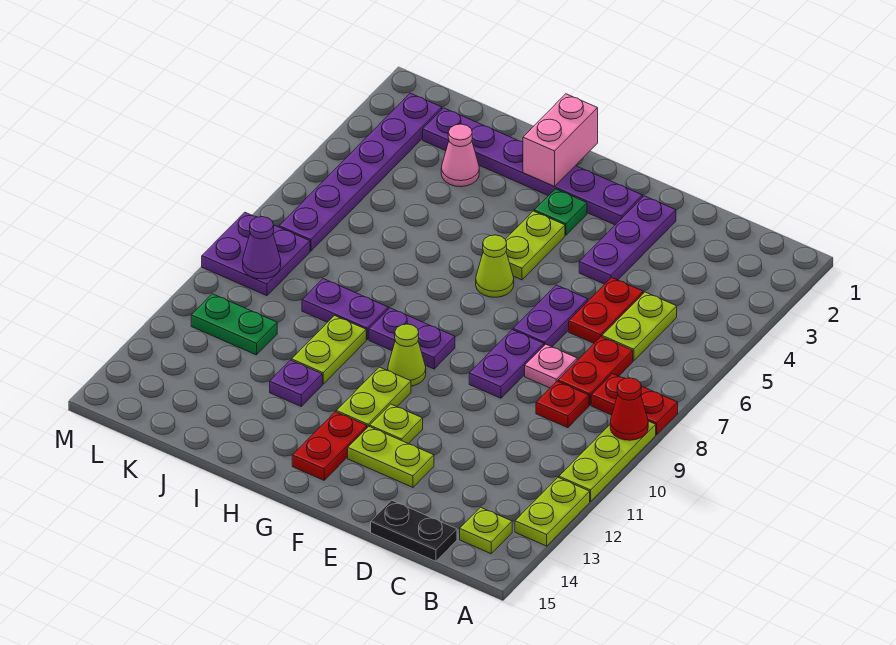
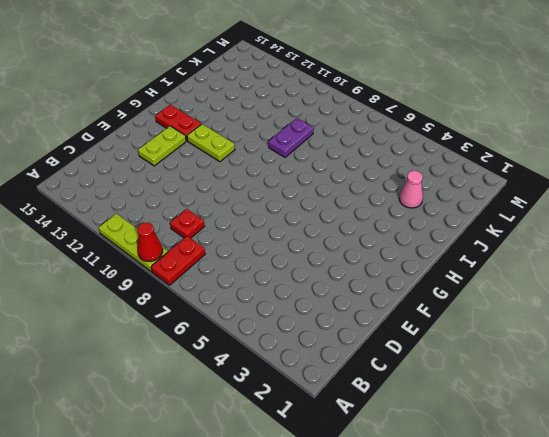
none -> lime 1x2 plate [515,478,590,546]
none -> lime 1x1 plate [460,507,512,554]
none -> lime 1x2 plate [602,292,677,361]
none -> red 1x2 plate [558,337,633,405]

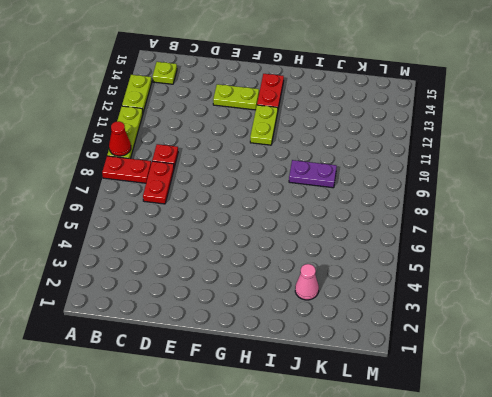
none -> lime 1x2 plate [602,292,677,361]
none -> black 1x2 plate [371,500,457,561]
none -> red 1x2 plate [569,277,643,343]
none -> pink 1x1 plate [525,344,577,388]

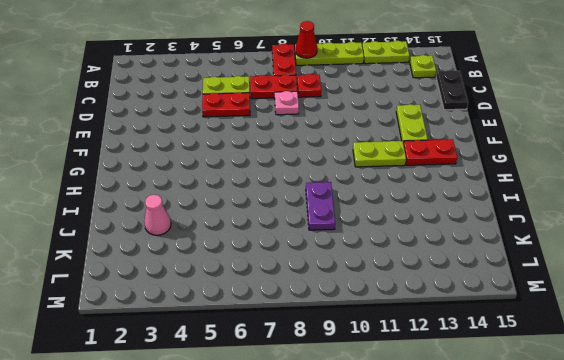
none -> purple 1x3 plate [579,196,676,284]
none -> purple 1x2 plate [513,285,588,347]
none -> purple 1x2 plate [469,330,544,398]
none -> purple 1x6 plate [423,108,643,225]

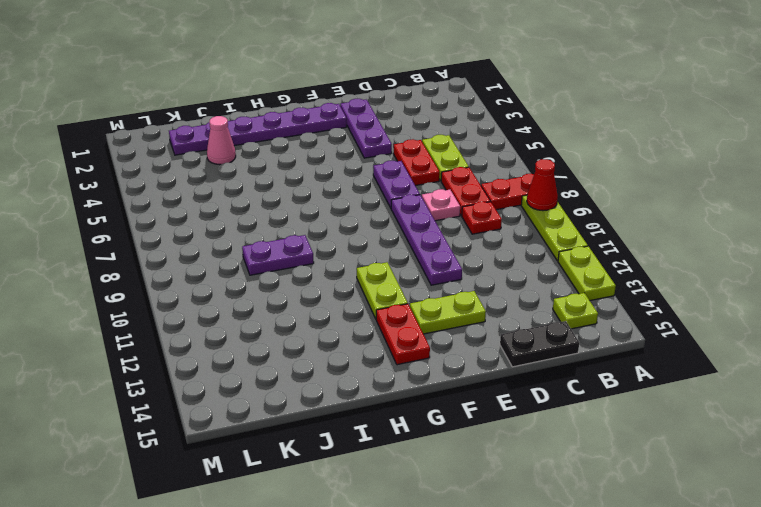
purple 1x4 plate [391,195,462,285] -> purple 1x2 plate [469,330,544,398]
none -> lime 1x1 plate [370,404,423,444]
none -> green 1x1 plate [534,189,587,235]
none -> lime 1x2 plate [505,211,565,280]
none -> lime 1x1 cone [476,235,514,297]

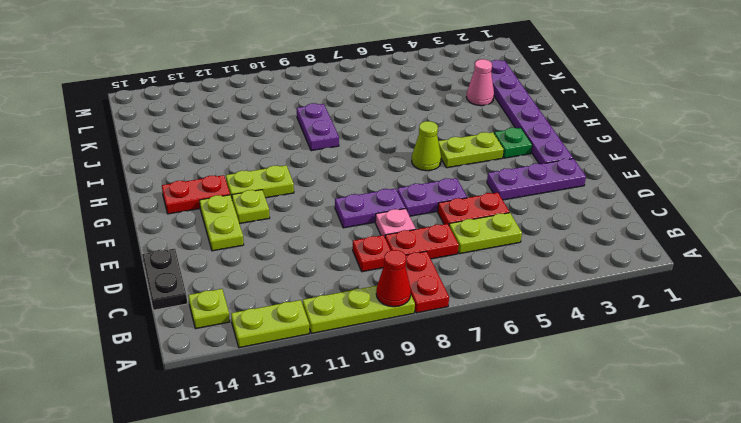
none -> purple 1x2 plate [369,308,455,369]
none -> lime 1x1 cone [388,324,426,386]
none -> lime 1x2 plate [292,316,366,384]
none -> purple 1x1 plate [270,360,322,406]

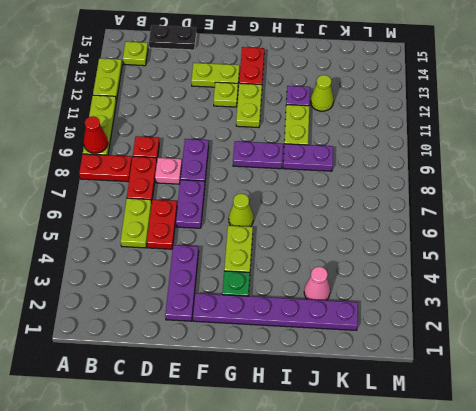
lime 1x1 cone [310,75,334,111] -> lime 1x1 cone moved to [388,324,426,386]
none -> green 1x2 plate [191,294,277,355]
none -> purple 1x6 plate [279,93,442,251]
none -> purple 2x2 plate [202,212,310,296]
none -> pink 1x2 brick [523,94,598,186]

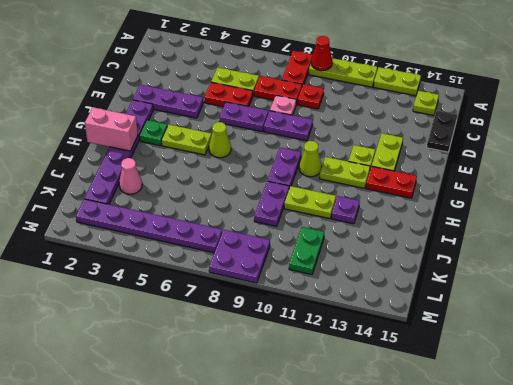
none -> purple 1x1 cone [243,217,281,279]

